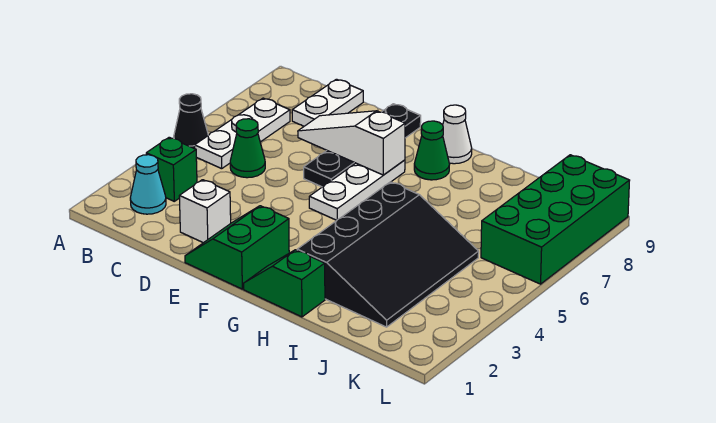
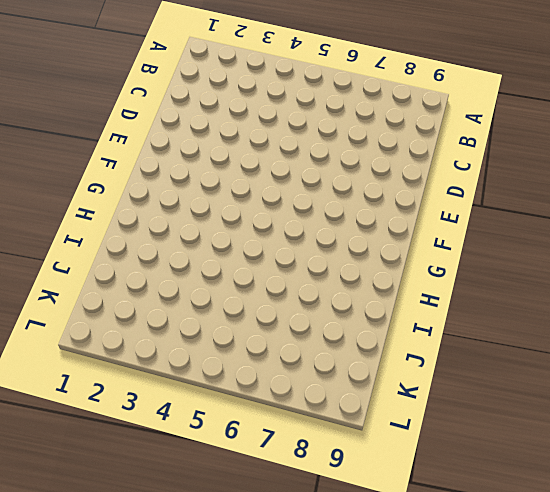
none -> black 1x1 cone [174,94,208,149]
none -> cyan 1x1 cone [130,155,166,214]
none -> green 1x1 brick [146,137,197,201]

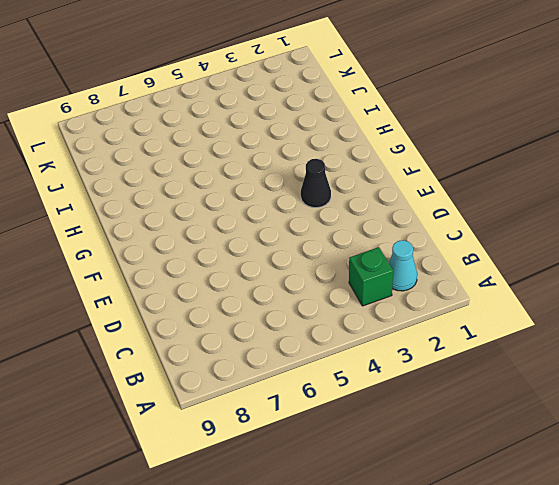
black 1x1 cone [301,159,331,208] -> black 1x1 cone moved to [174,94,208,149]
none -> white 1x3 plate [195,98,290,169]
none -> green 1x1 cone [230,119,265,178]
none -> white 1x2 plate [292,79,363,126]

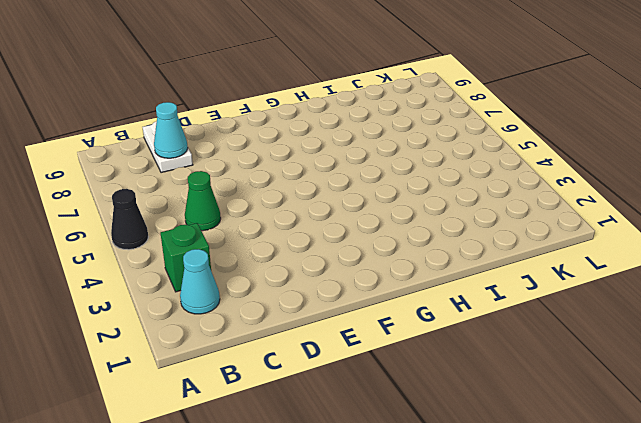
cyan 1x1 cone [154,102,188,158] -> none
none -> white 1x3 plate [195,98,290,169]
none -> white 1x1 brick [179,180,231,243]
none -> green 2x2 slope [185,206,289,289]

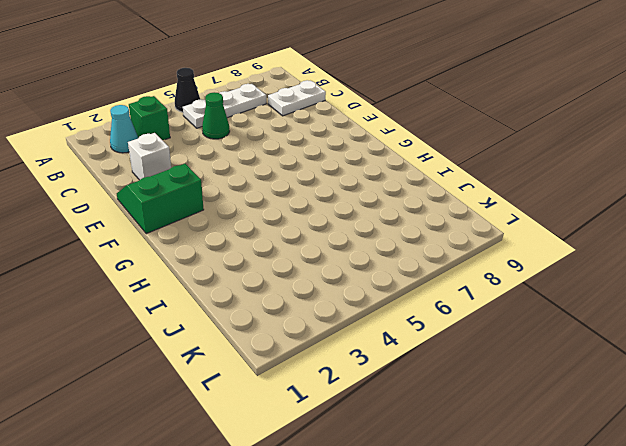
none -> black 1x4 plate [304,104,421,187]
none -> white 1x3 plate [309,160,405,221]
none -> green 1x2 slope [244,250,325,317]

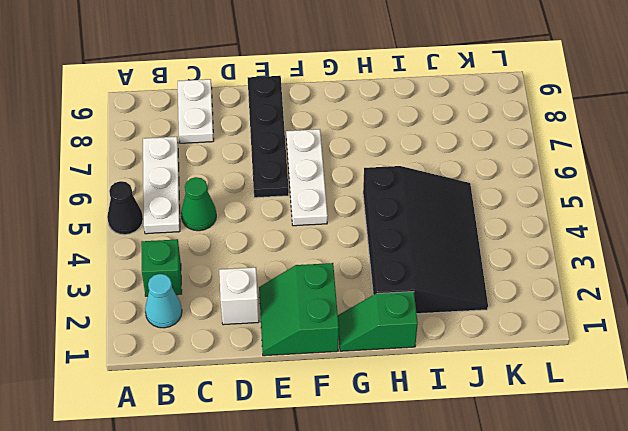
none -> green 1x1 cone [414,121,449,180]
none -> white 1x1 cone [443,105,472,164]
none -> green 2x4 brick [481,155,630,284]

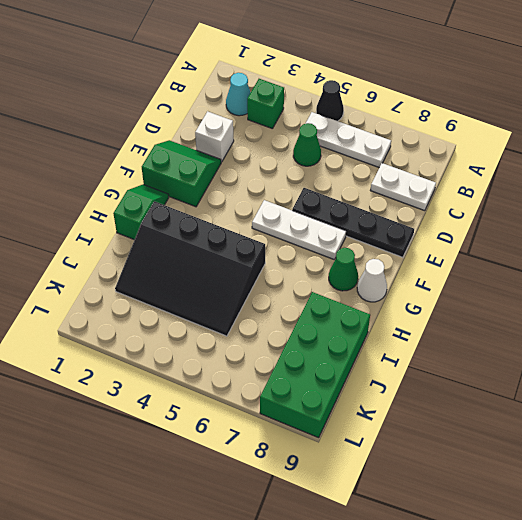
green 2x4 brick [260,292,370,438] -> green 2x4 brick turned to [481,155,630,284]
none -> white 1x3 slope [298,111,405,175]

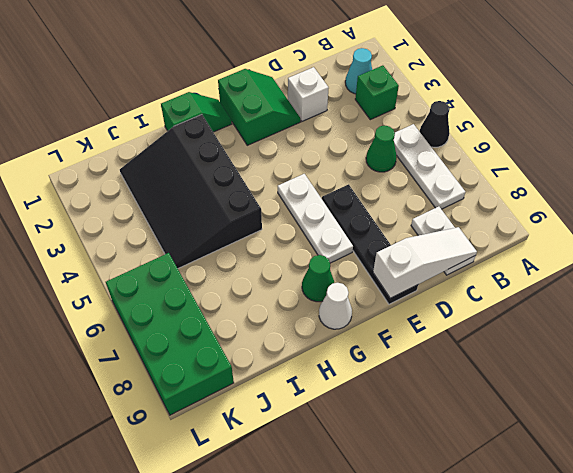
white 1x3 slope [373,227,477,298] -> white 1x3 slope moved to [298,111,405,175]

